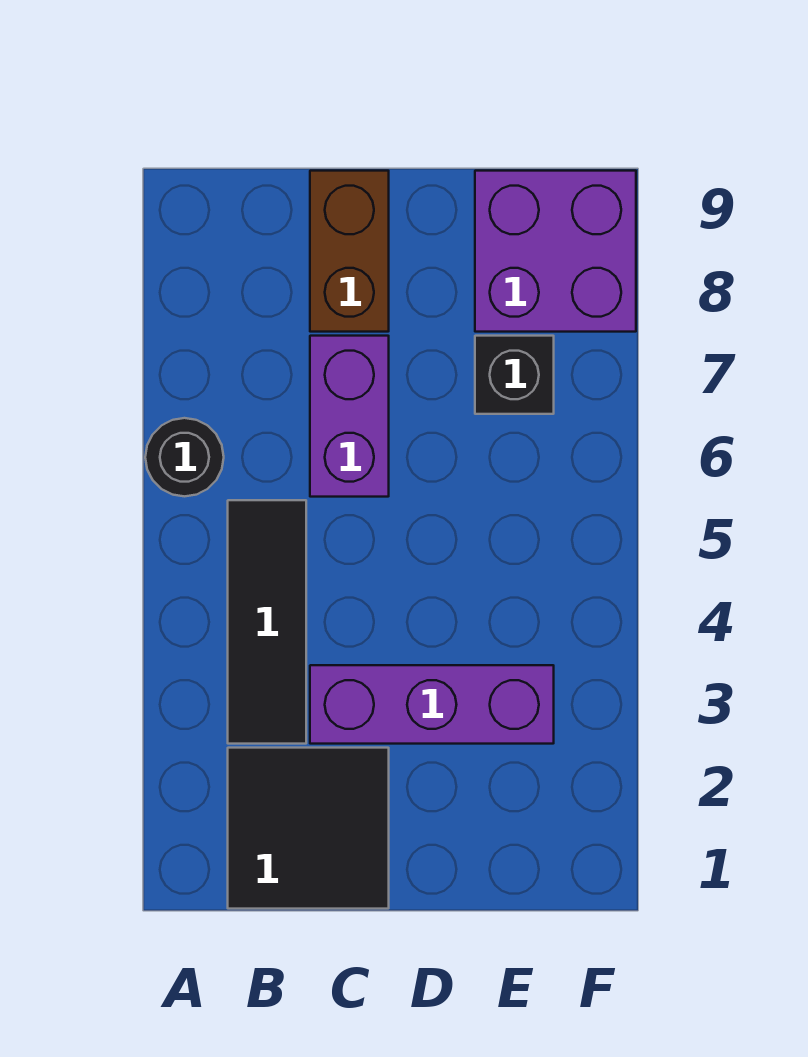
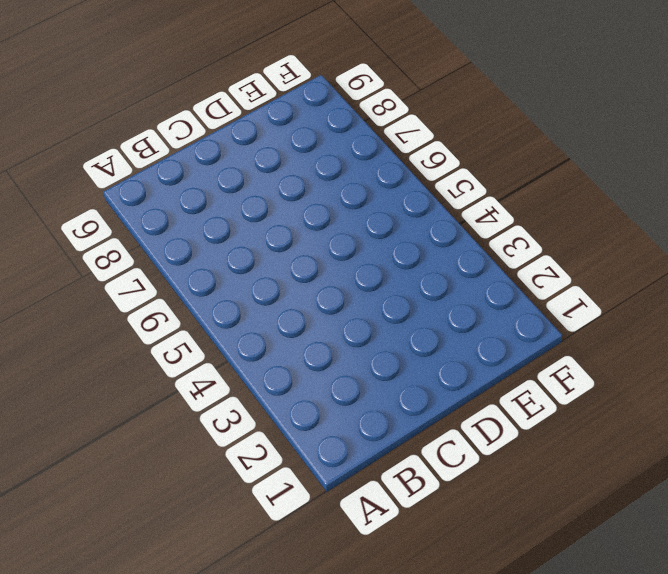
none -> black 1x1 round brick [145,418,224,496]
none -> black 2x2 tile [228,748,389,909]

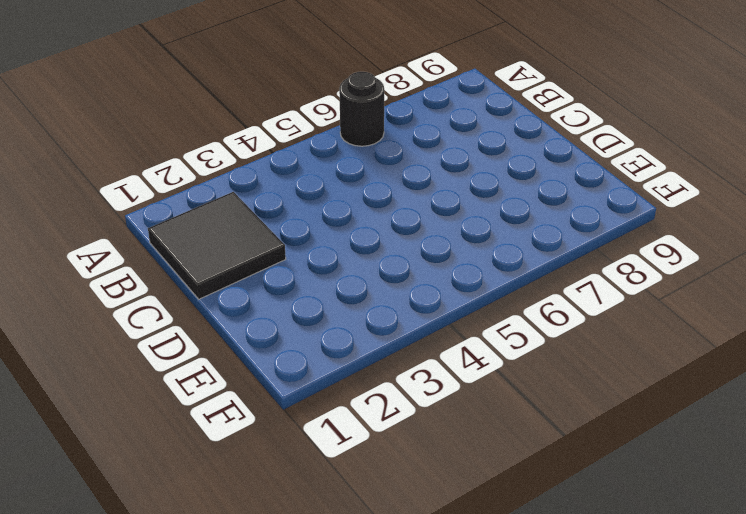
none -> black 1x3 tile [228,500,306,744]
none -> purple 1x3 brick [310,665,554,744]

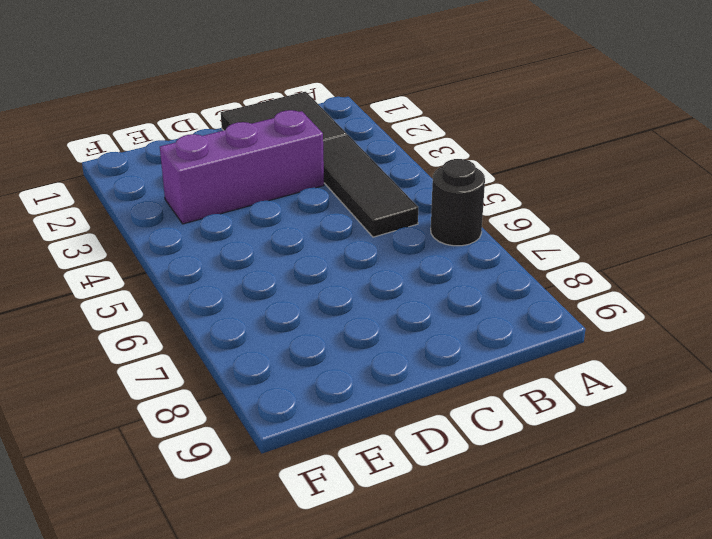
none -> purple 1x2 brick [310,336,389,497]
none -> brown 1x2 brick [310,171,389,332]

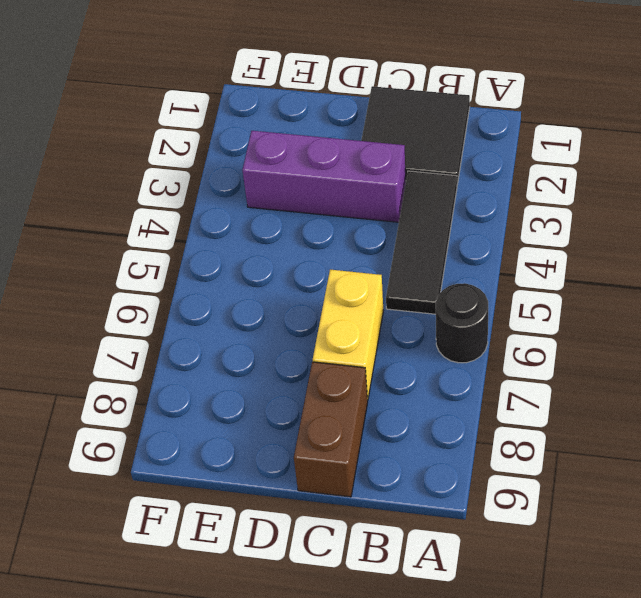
yellow 1x2 brick [313,270,383,400] -> purple 1x2 brick [310,336,389,497]
none -> black 1x1 brick [475,336,554,414]
none -> purple 2x2 brick [475,171,636,332]

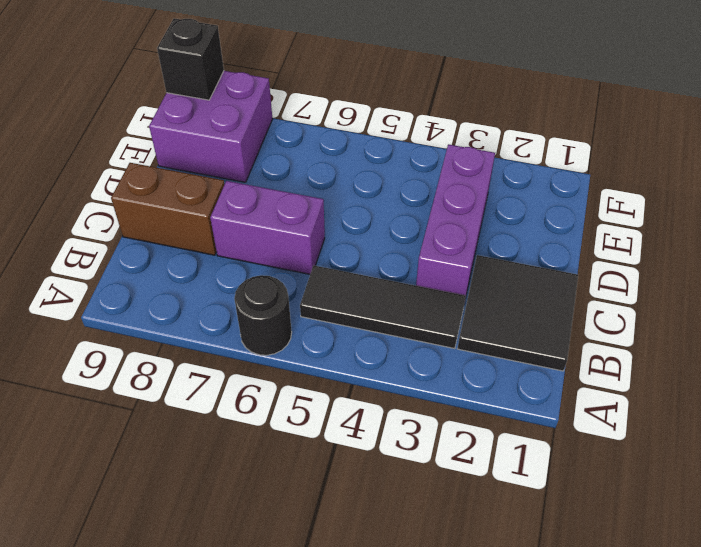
black 1x1 brick [157,18,224,100] -> black 1x1 brick moved to [475,336,554,414]

